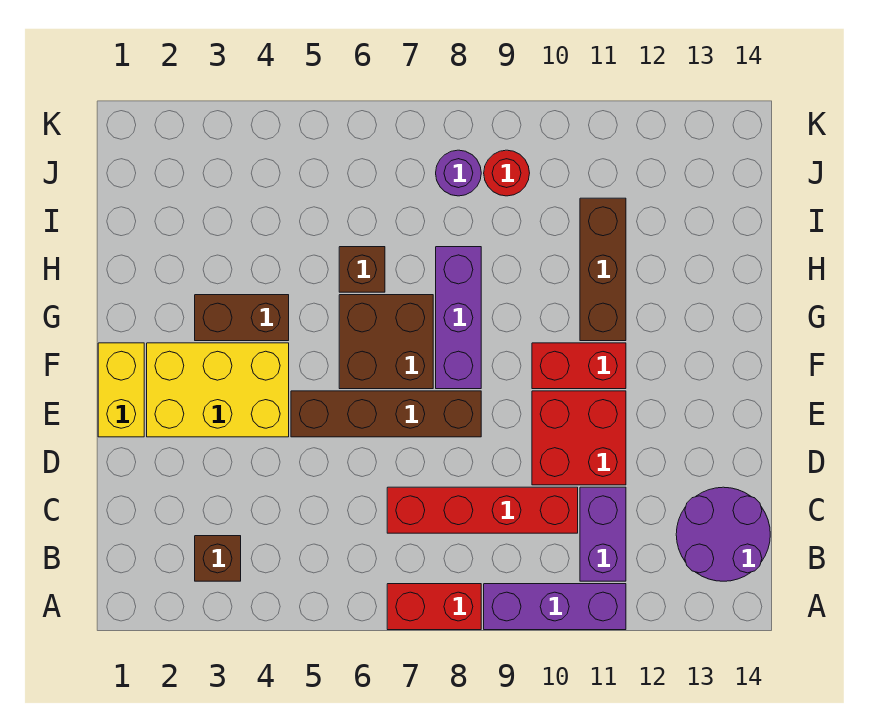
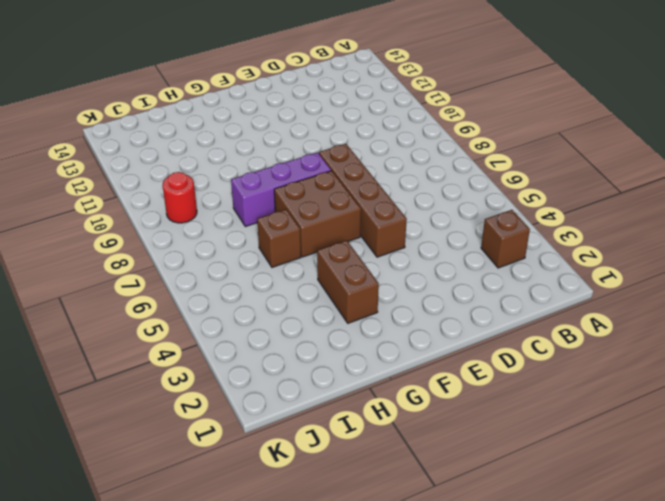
none -> red 1x2 brick [387,584,481,630]
none -> purple 1x3 brick [484,584,626,630]
none -> purple 1x2 brick [580,487,626,581]

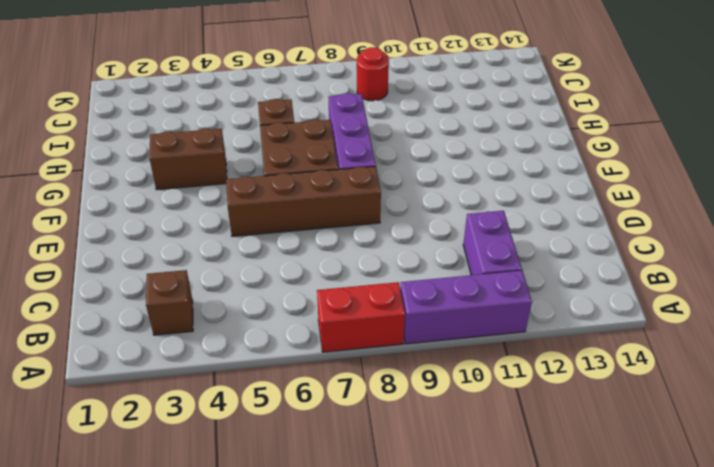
none -> purple 2x2 round brick [676,487,770,581]
none -> red 1x4 brick [387,487,578,533]
none -> red 2x2 brick [532,391,626,485]

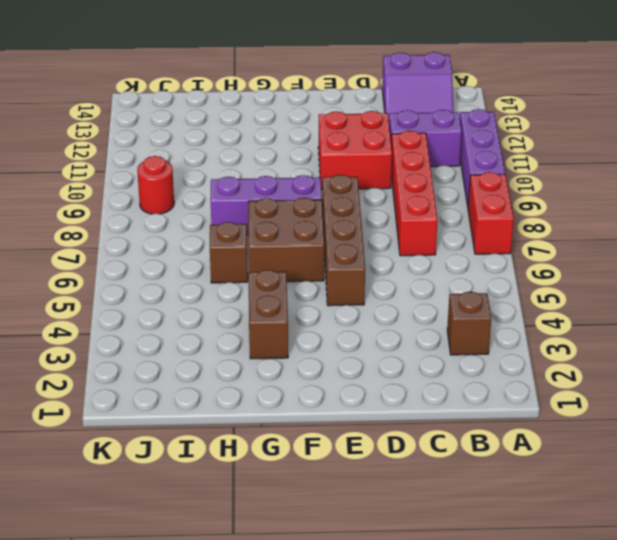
purple 2x2 slope [382,52,453,120] -> purple 2x2 round brick [676,487,770,581]
none -> yellow 1x2 brick [98,343,144,437]
none -> yellow 2x3 brick [147,343,289,437]
none -> red 1x2 brick [532,343,626,389]

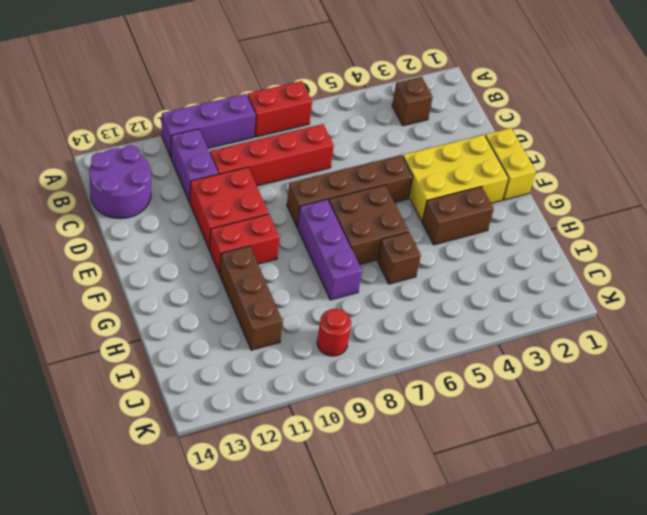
none -> purple 1x1 round brick [436,150,481,196]

